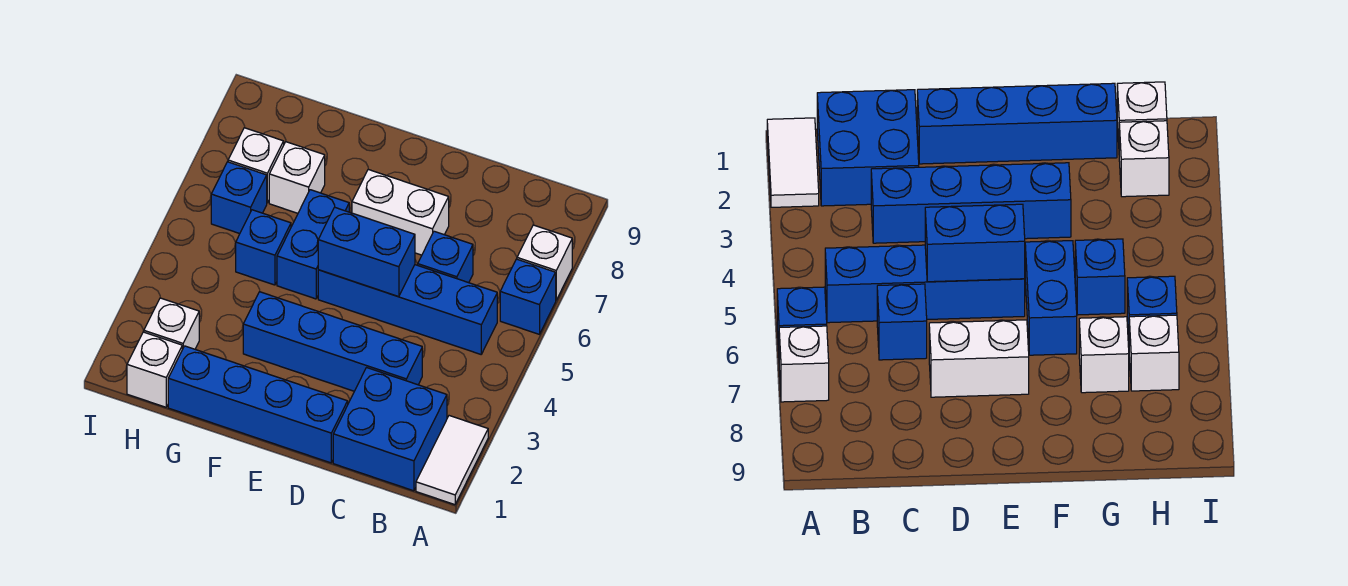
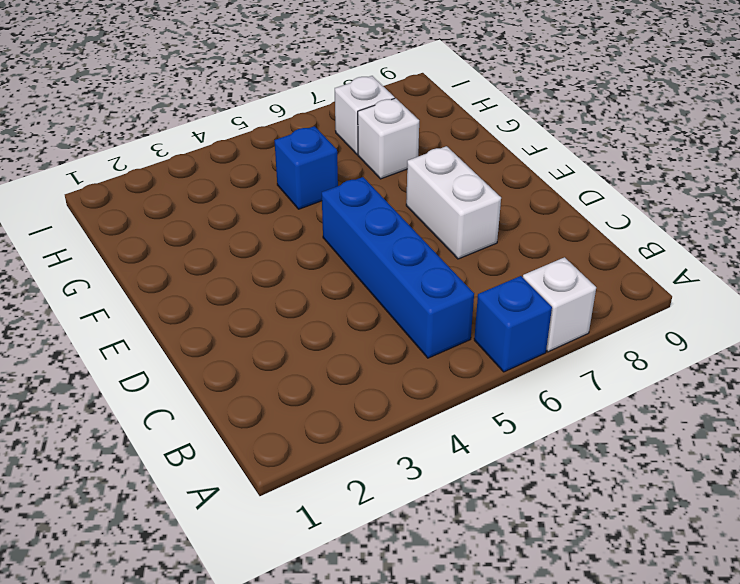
none -> white 1x2 tile [416,416,488,505]
none -> blue 2x2 brick [333,368,447,491]
none -> blue 1x4 brick [243,292,422,391]

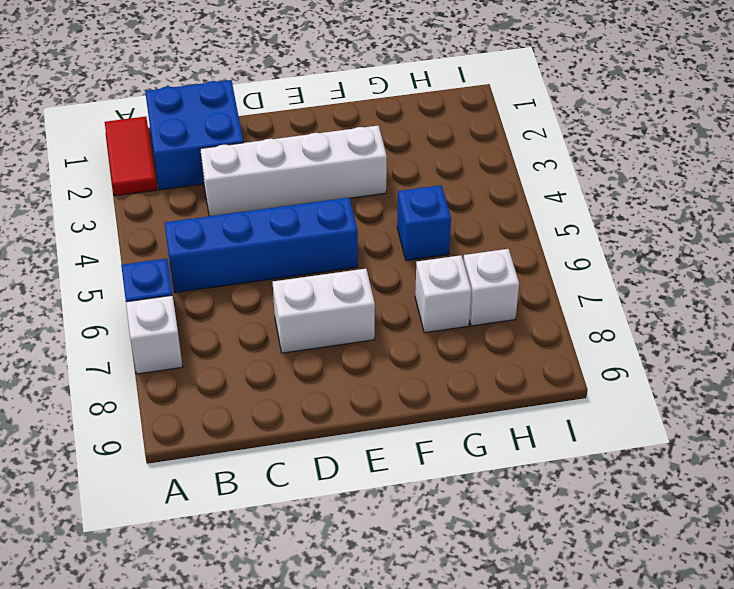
red 1x2 tile [105,117,157,196] -> white 1x2 tile [416,416,488,505]
white 1x4 brick [200,125,387,216] -> blue 1x4 brick [243,292,422,391]
none -> blue 1x1 brick [418,231,473,283]
none -> blue 1x4 brick [168,346,348,463]
none -> blue 1x2 brick [277,190,349,299]

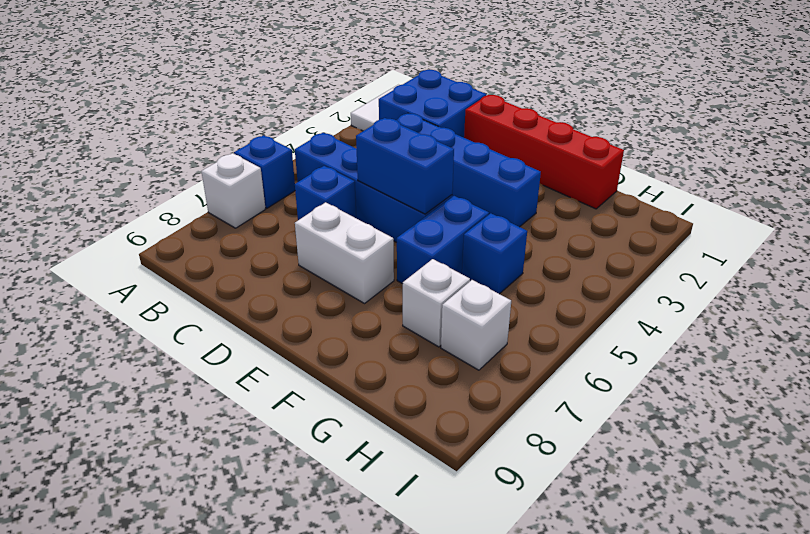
red 1x4 brick [464,95,624,209] -> blue 1x4 brick [168,346,348,463]
none -> white 1x1 brick [127,332,182,407]
none -> white 1x1 brick [144,298,199,349]
none -> blue 1x1 brick [211,162,267,234]

